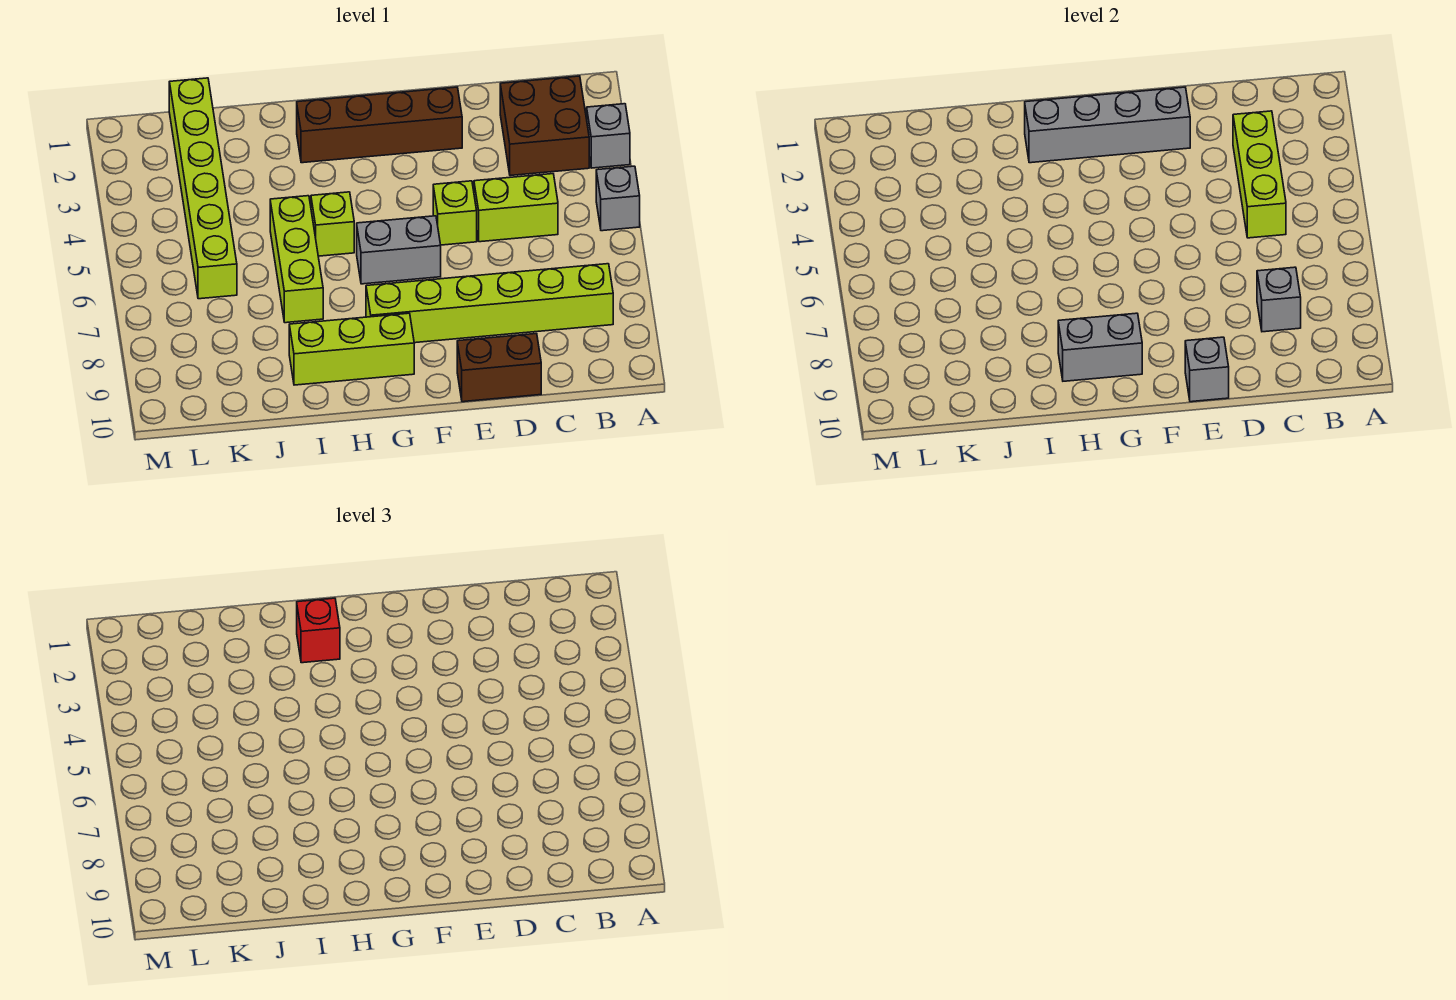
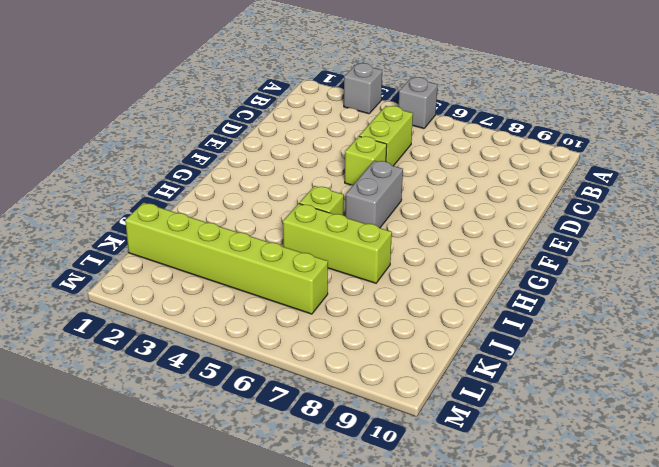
none -> brown 2x2 brick [500,76,589,175]
none -> lime 1x6 brick [366,264,613,343]
none -> brown 1x2 brick [457,334,541,402]

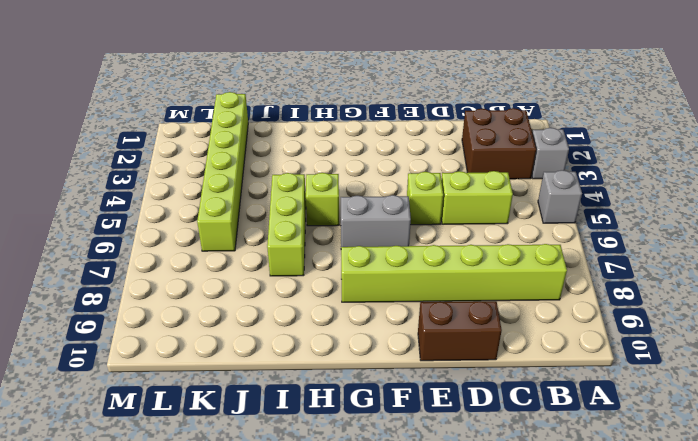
none -> brown 1x4 brick [297,87,462,163]
none -> lime 1x3 brick [289,313,414,385]
none -> lime 1x3 brick [1233,111,1286,238]

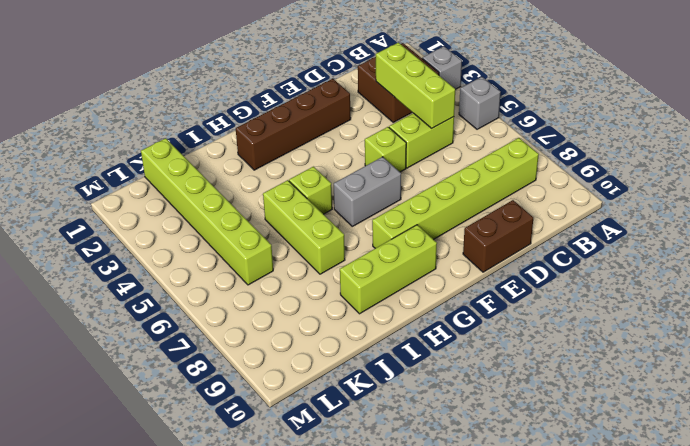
none -> grey 1x1 brick [1257,267,1301,332]
none -> grey 1x4 brick [1025,87,1190,163]
none -> grey 1x1 brick [1185,337,1229,402]

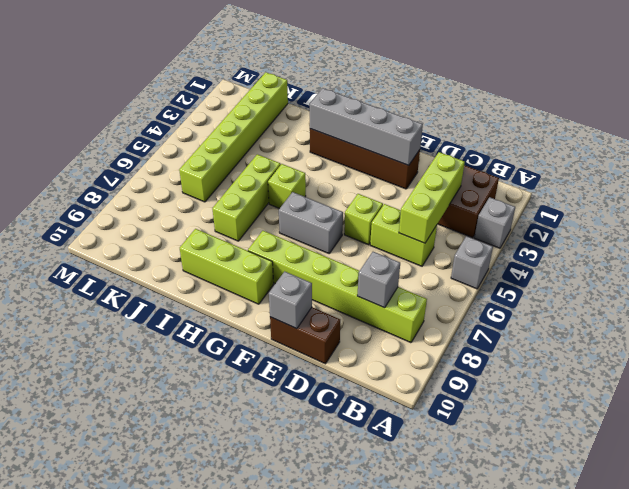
none -> grey 1x2 brick [1058,313,1142,381]
none -> red 1x1 brick [297,598,340,663]

